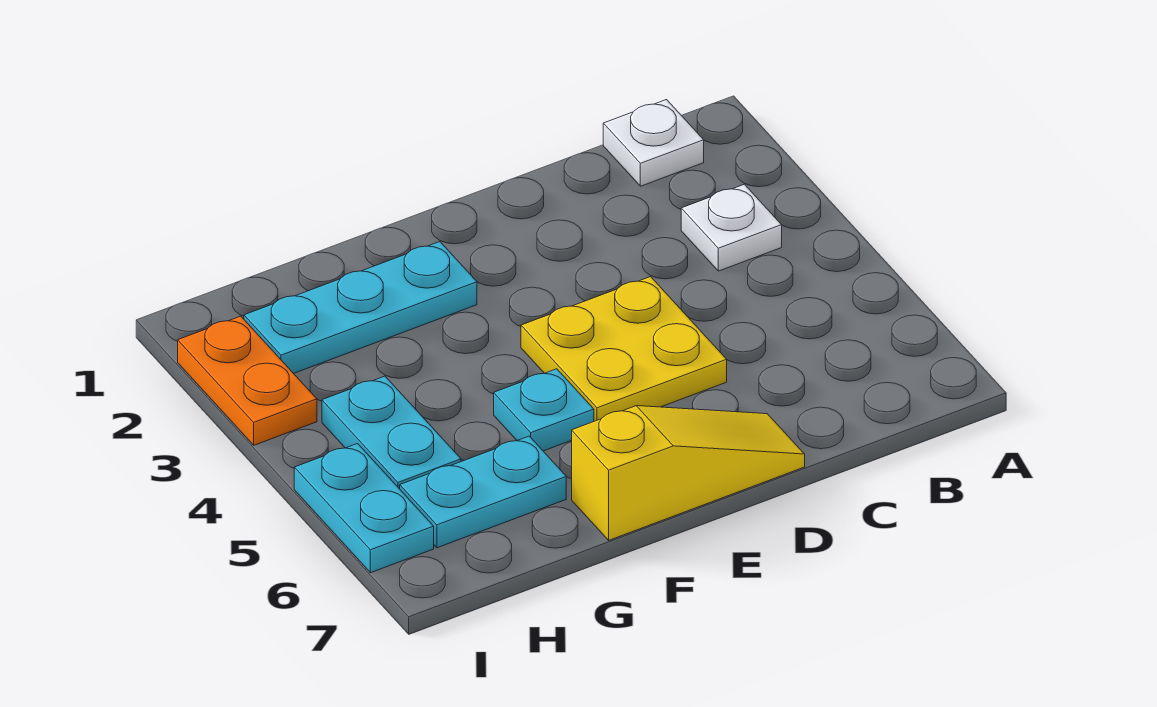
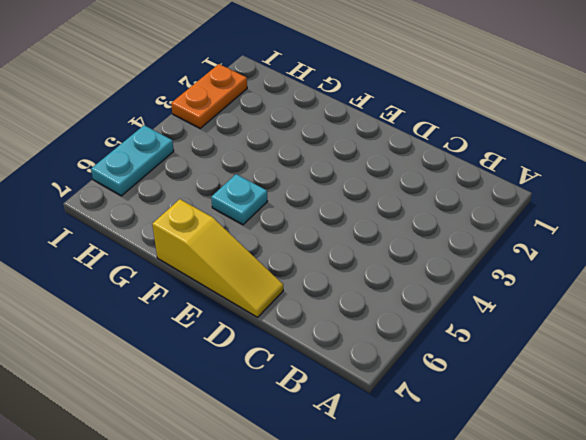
none -> white 1x1 plate [603,100,704,186]
none -> white 1x1 plate [681,184,782,271]

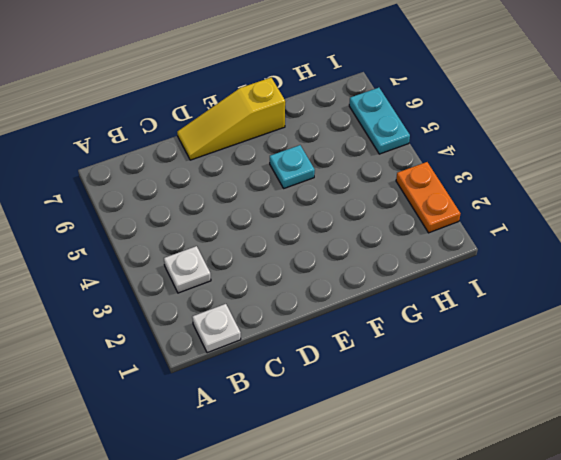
none -> yellow 2x2 plate [521,277,727,421]
none -> cyan 1x3 plate [244,242,477,373]

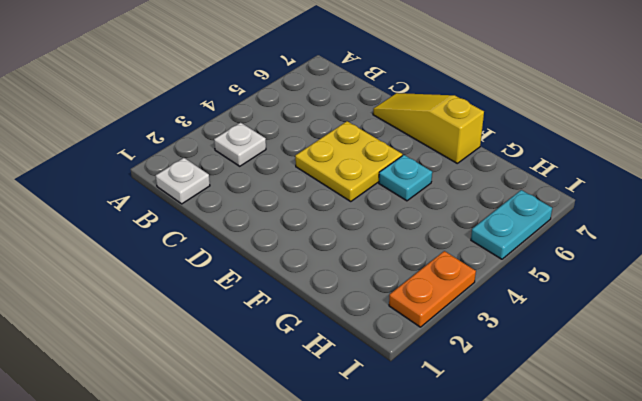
none -> cyan 1x3 plate [244,242,477,373]
none -> cyan 1x2 plate [400,436,566,548]

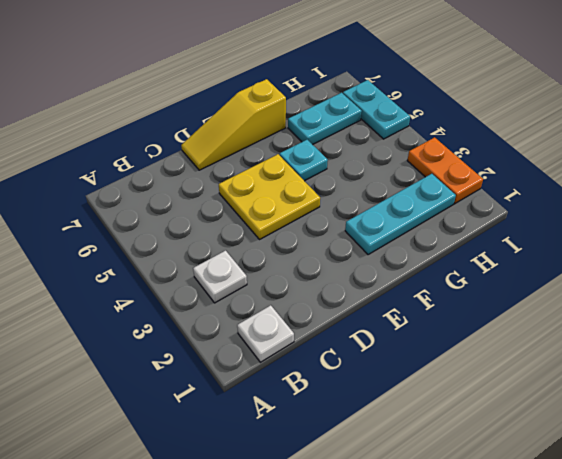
none -> cyan 1x2 plate [322,376,461,489]

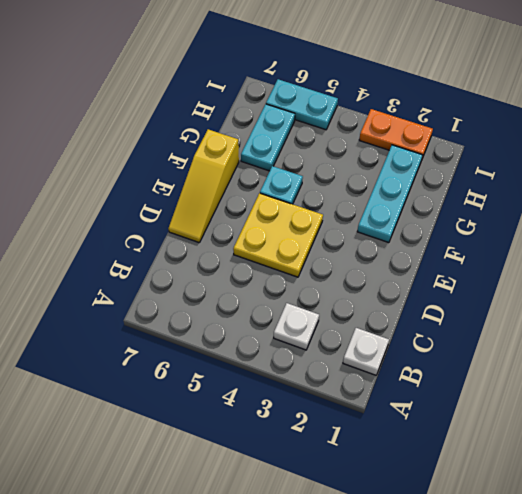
none -> cyan 1x2 plate [322,376,461,489]

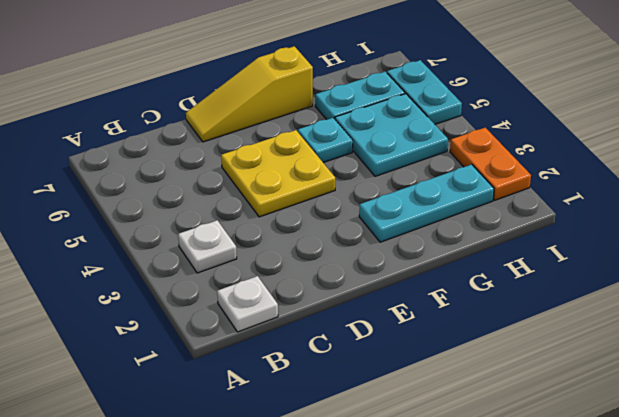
cyan 2x2 plate [335,94,448,176] -> cyan 1x2 plate [322,376,461,489]

